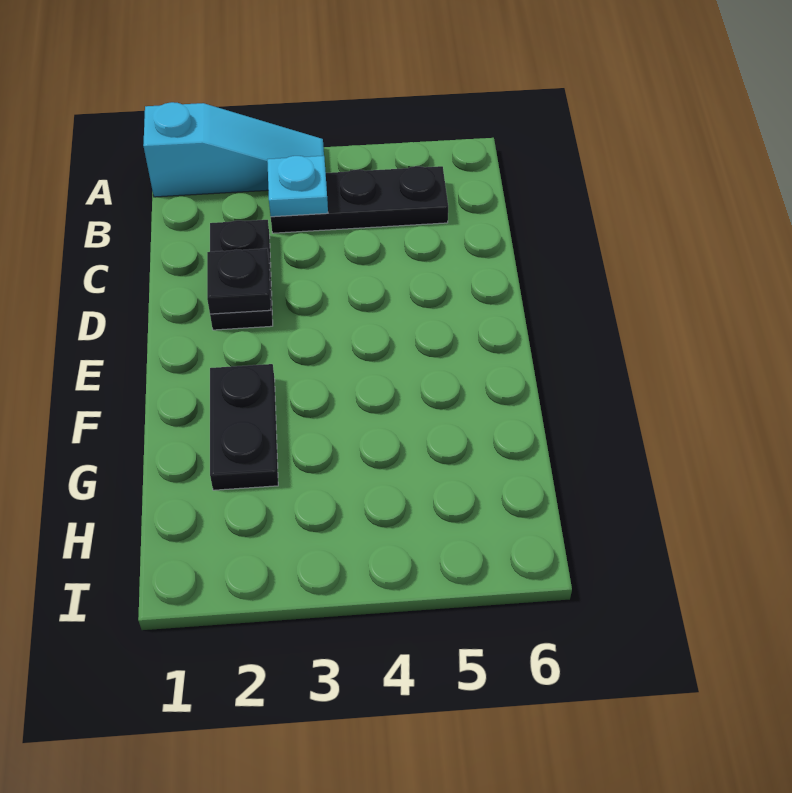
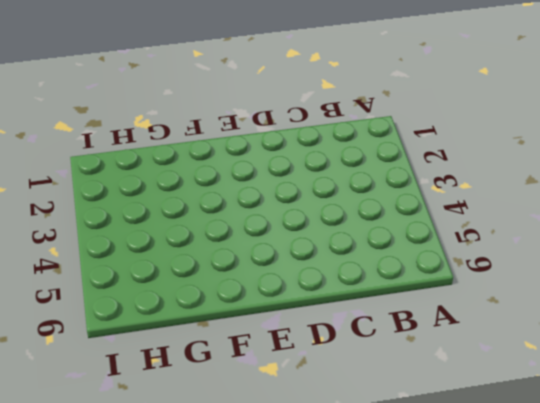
none -> cyan 1x3 slope [143,102,324,197]
none -> black 1x3 plate [271,166,448,233]

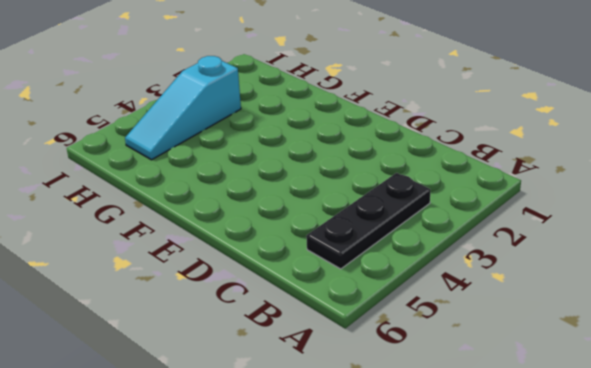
cyan 1x3 slope [125,56,241,160] -> cyan 1x3 slope moved to [143,102,324,197]
none -> black 1x2 plate [210,220,273,330]
none -> black 1x2 plate [210,364,278,490]

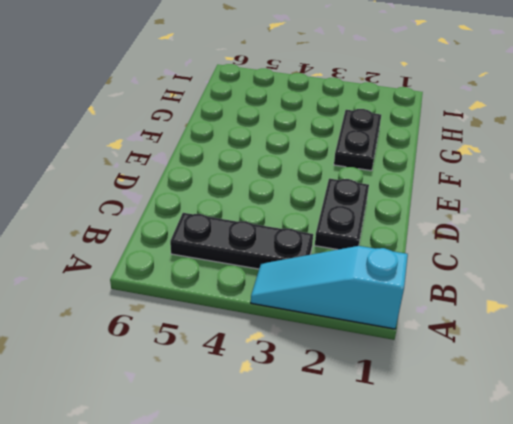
none -> cyan 1x1 plate [267,156,328,217]
none -> black 1x1 plate [207,248,271,314]

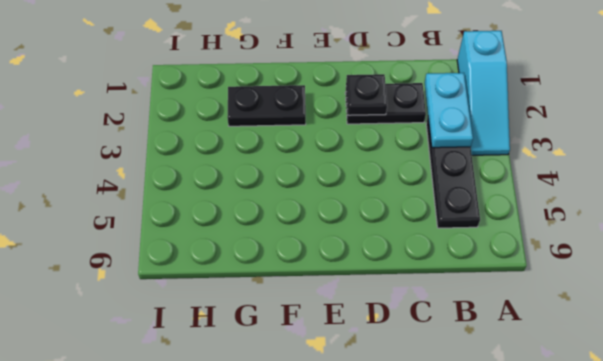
cyan 1x2 plate [425,73,473,148] -> cyan 1x1 plate [267,156,328,217]

